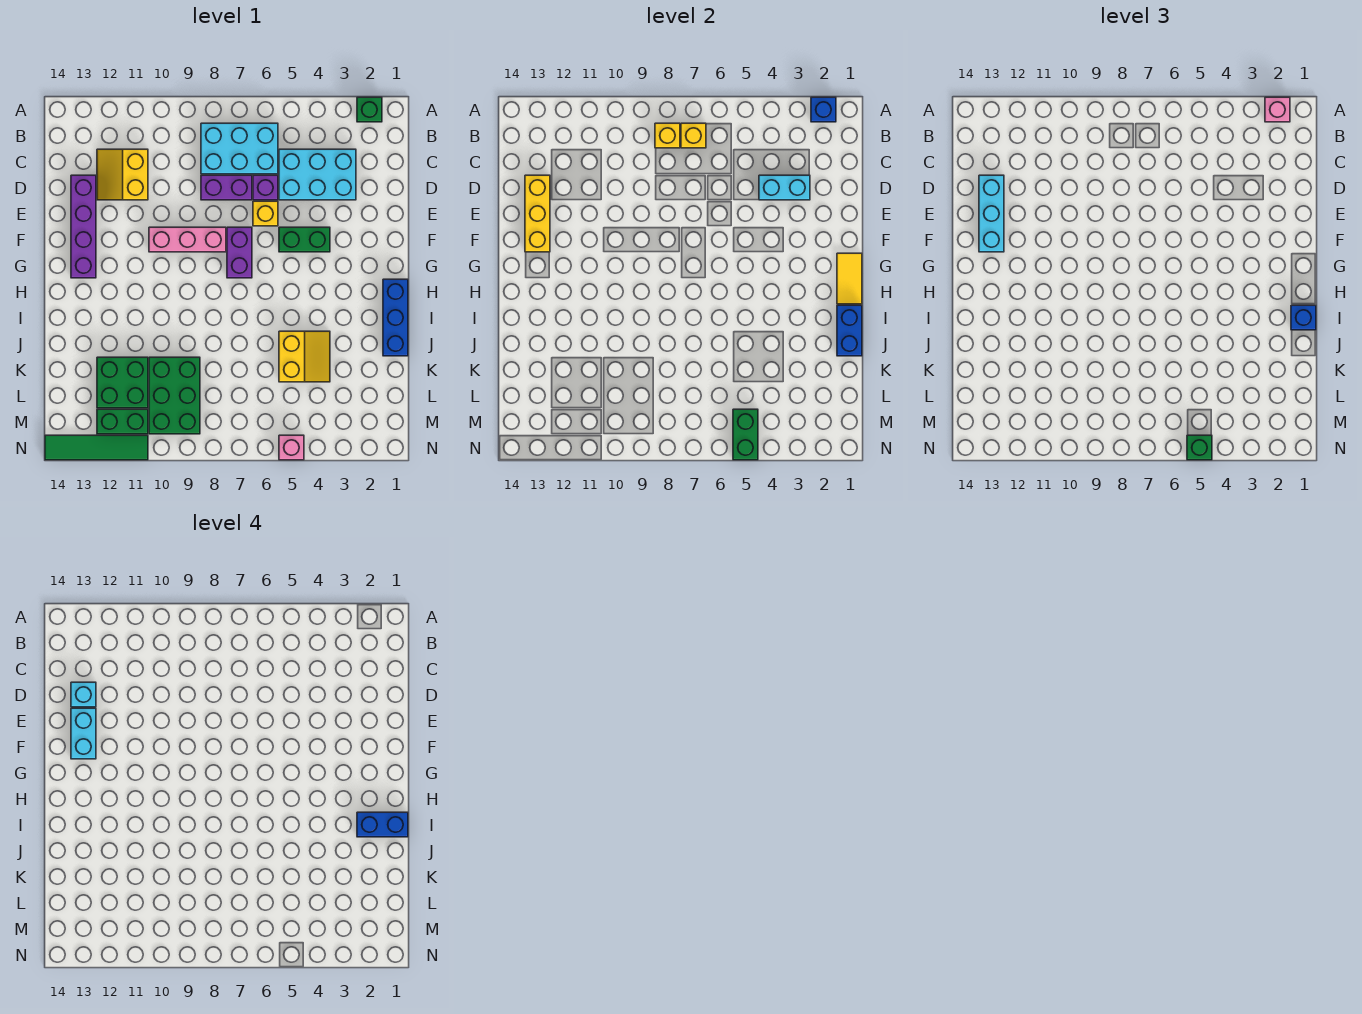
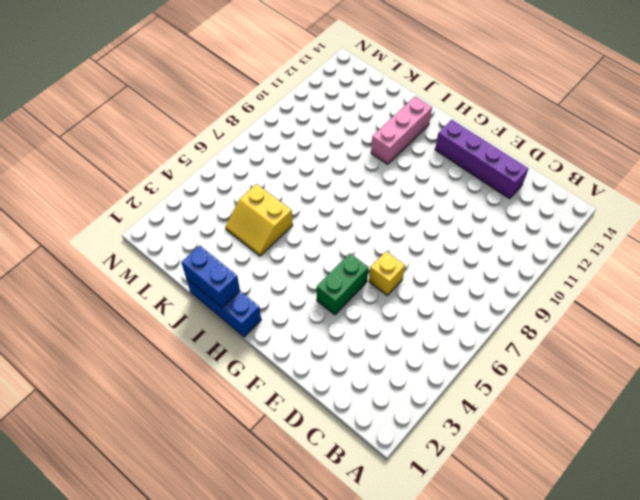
pink 1x3 brick [371,97,432,165] -> pink 1x3 brick moved to [149,227,226,252]
none -> green 1x1 brick [357,97,382,122]
none -> cyan 2x3 brick [201,123,278,174]
none -> cyan 2x3 brick [279,149,356,200]
none -> yellow 2x2 slope [97,149,148,200]

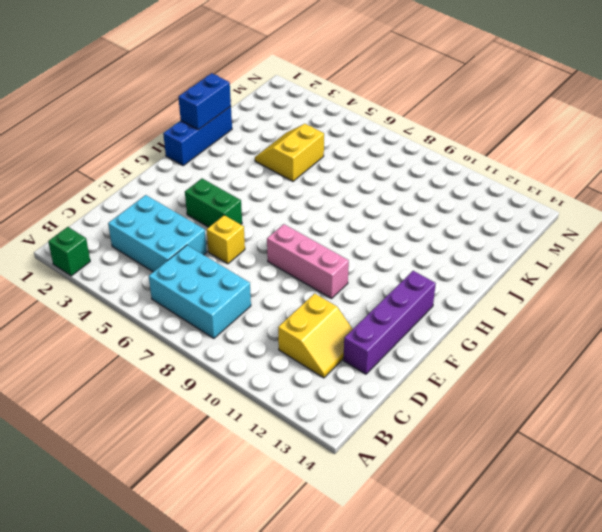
none -> purple 1x1 brick [253,175,278,200]
none -> purple 1x2 brick [201,175,252,200]
none -> purple 1x2 brick [227,227,252,278]
none -> green 2x3 brick [149,357,200,434]

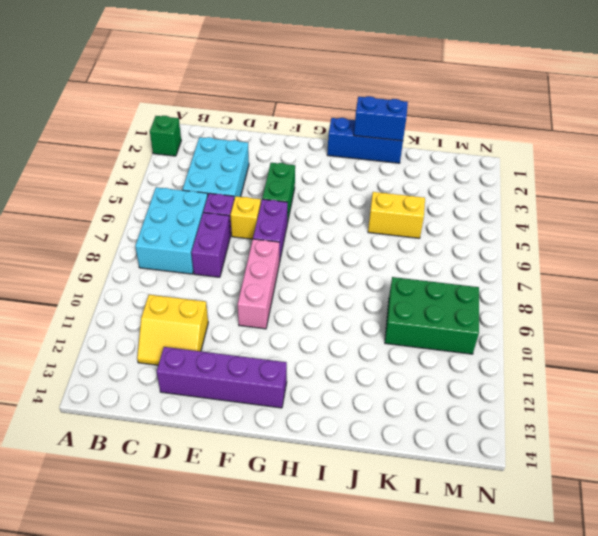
purple 1x2 brick [253,199,288,263] -> purple 1x2 brick turned to [227,227,252,278]
none -> green 2x2 brick [97,357,148,408]
none -> green 1x2 brick [97,409,148,434]
none -> pink 1x1 brick [279,435,304,460]
none -> green 1x4 tile [45,435,148,460]

